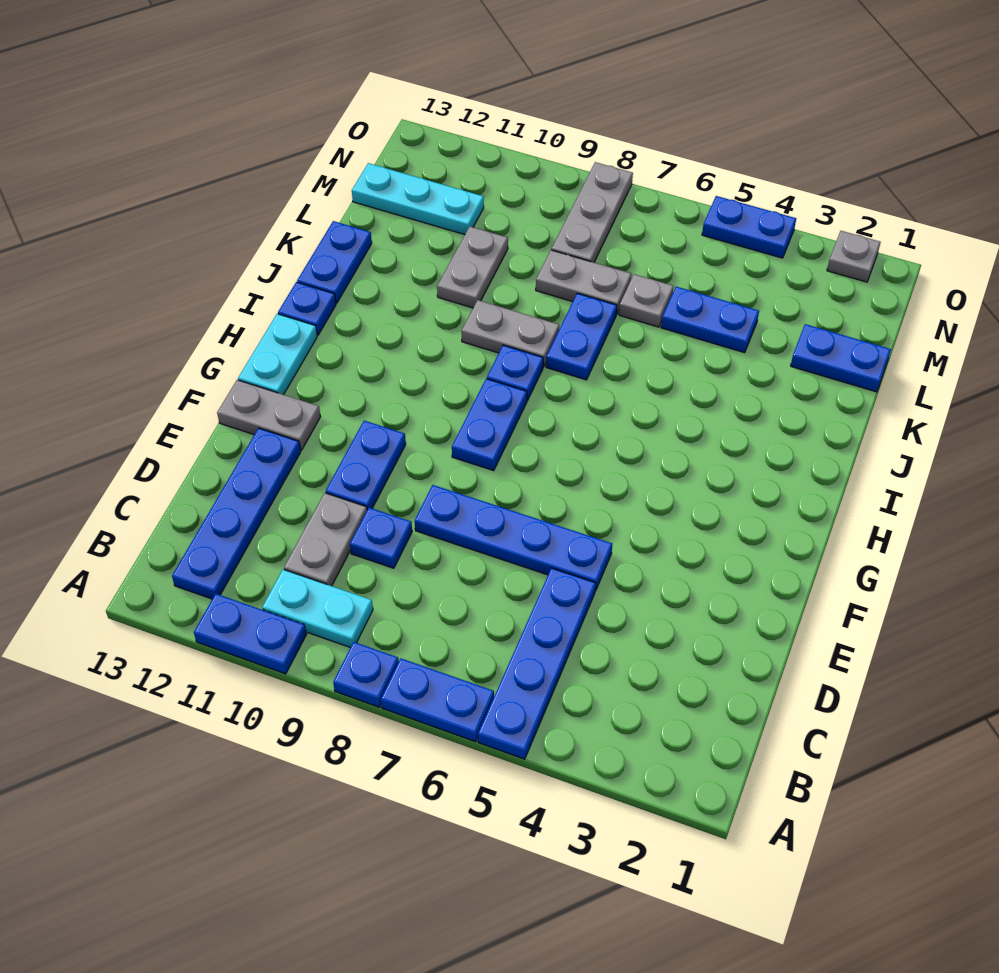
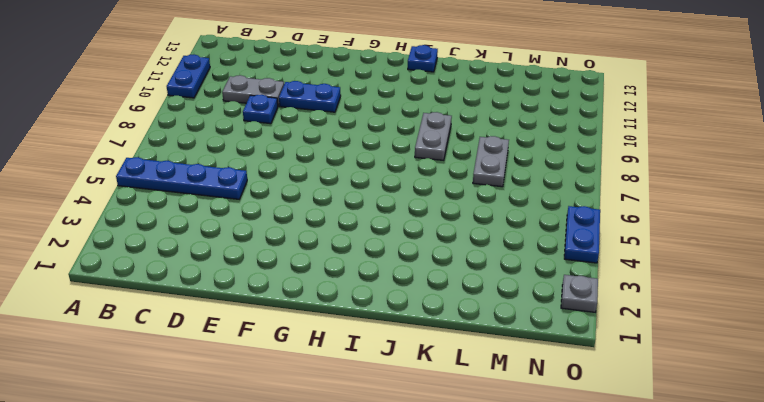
none -> blue 1x2 plate [381,659,494,742]
none -> blue 1x1 plate [333,642,399,707]
none -> cyan 1x2 plate [262,570,373,647]

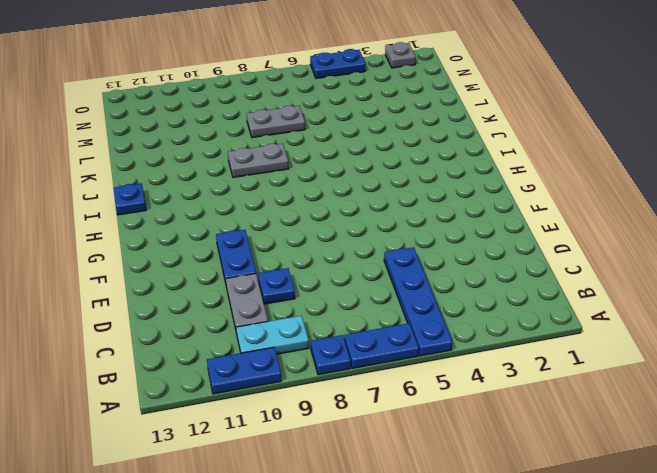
none -> blue 1x4 plate [172,428,301,599]
none -> blue 1x4 plate [415,485,612,591]
none -> grey 1x2 plate [217,380,320,450]

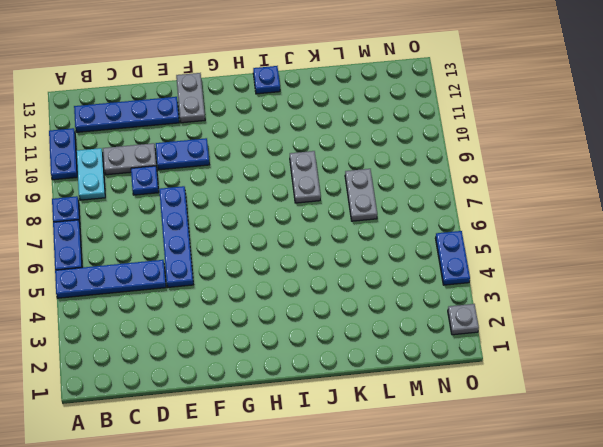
none -> blue 1x2 plate [452,379,527,471]
none -> cyan 1x2 plate [238,314,317,395]
none -> blue 1x1 plate [487,345,543,400]

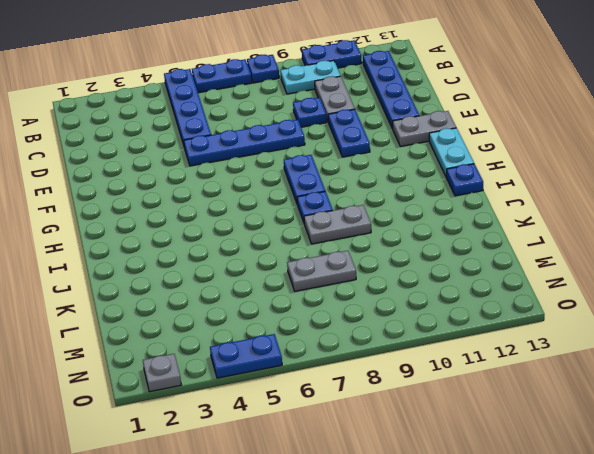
none -> blue 1x2 plate [546,293,617,380]
none -> blue 1x2 plate [297,221,372,303]
none -> grey 1x2 plate [437,227,508,308]

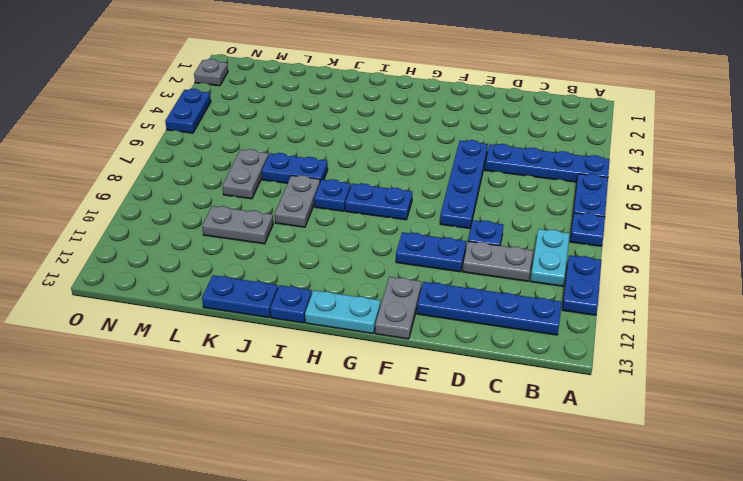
none -> blue 1x2 plate [791,324,891,392]
none -> blue 1x2 plate [661,287,759,353]
none -> grey 1x1 plate [619,274,674,327]

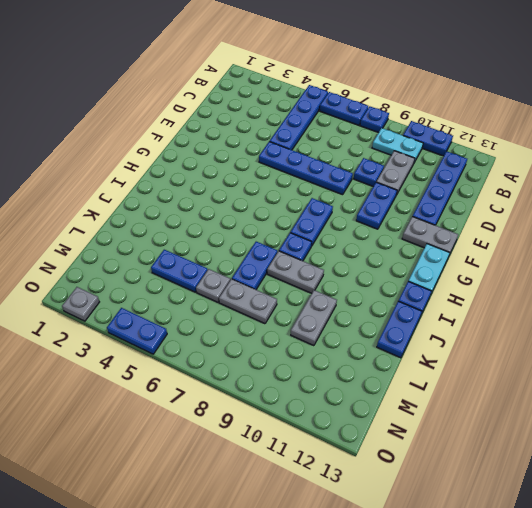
none -> blue 1x2 plate [791,324,891,392]
none -> grey 1x3 plate [551,162,633,262]
none -> cyan 1x3 plate [352,163,484,235]

